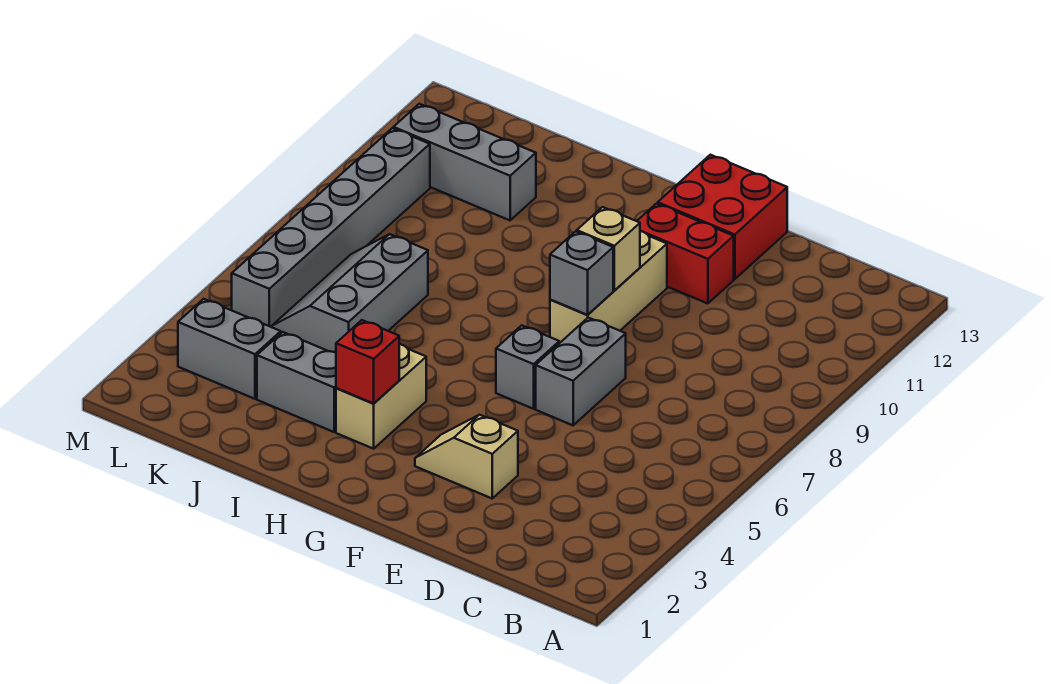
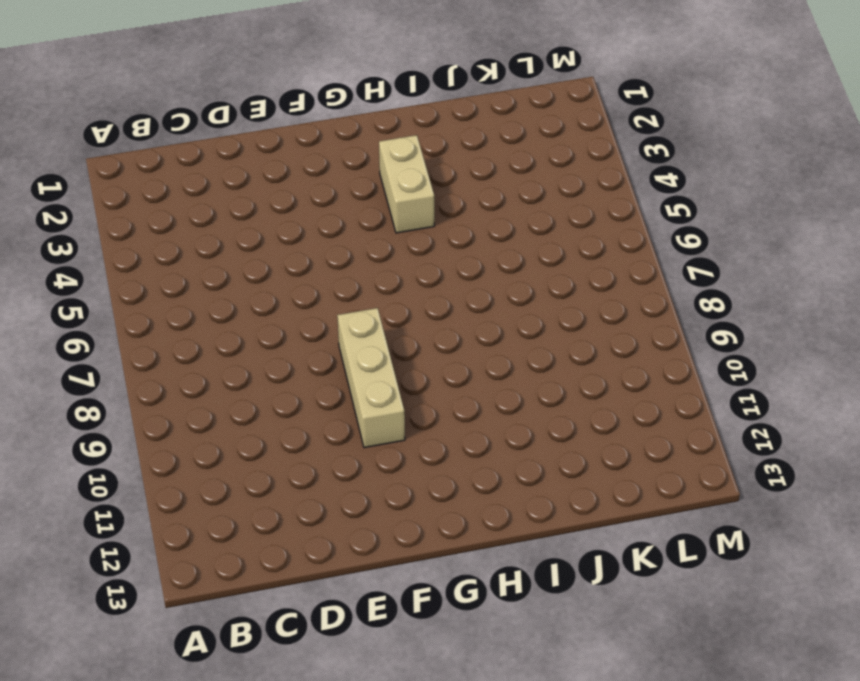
none -> tan 1x2 slope [415,415,518,498]
none -> grey 1x2 brick [536,318,626,425]
none -> red 1x2 brick [637,204,734,304]

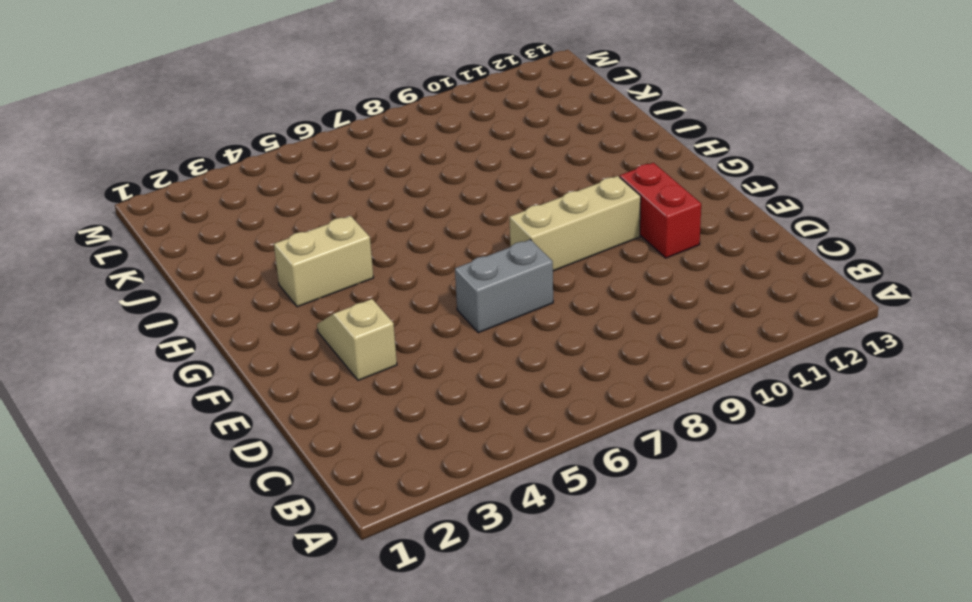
none -> red 2x2 brick [658,155,787,279]
none -> grey 1x1 brick [496,325,559,409]
none -> grey 1x2 brick [257,332,336,432]

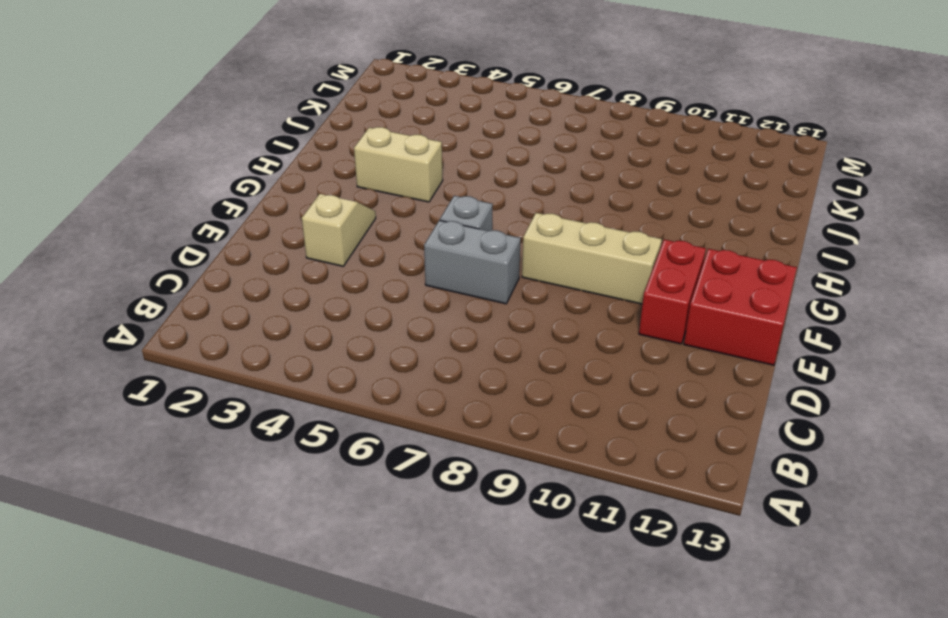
none -> grey 1x2 brick [257,332,336,432]
none -> grey 2x3 slope [271,234,428,353]
none -> grey 1x3 brick [393,104,536,220]

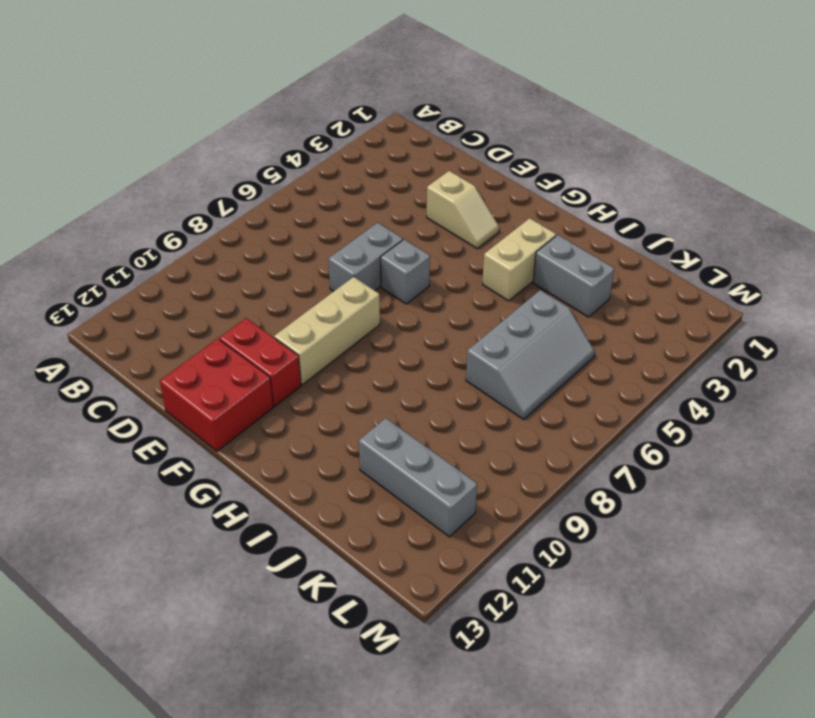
none -> grey 1x2 brick [178,299,281,399]
none -> grey 1x6 brick [232,128,430,327]
none -> grey 1x1 brick [550,231,613,315]

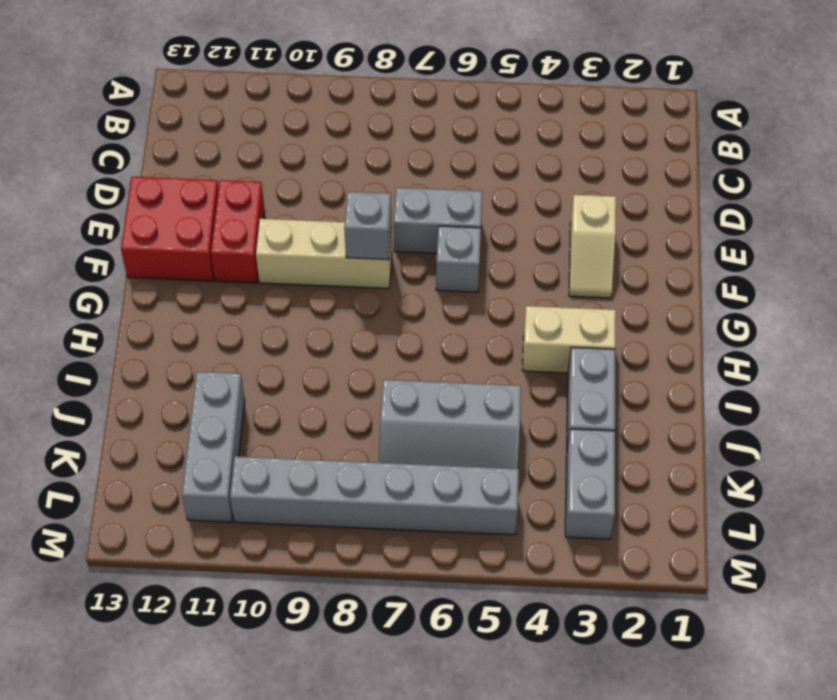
none -> tan 1x1 brick [577,207,640,291]
none -> red 1x1 brick [336,320,399,403]

